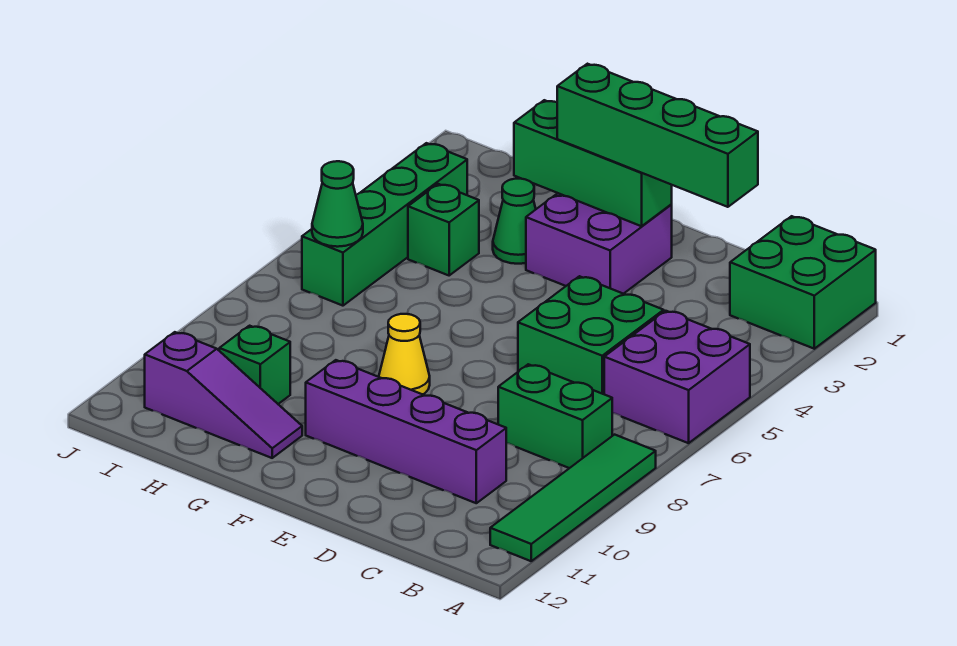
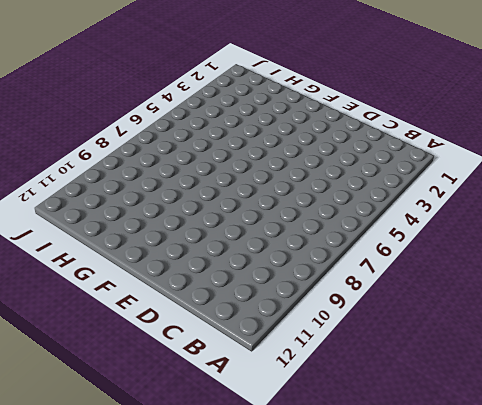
none -> green 2x2 brick [730,216,876,349]
none -> purple 2x2 brick [604,311,750,443]
none -> green 1x4 tile [490,435,656,561]

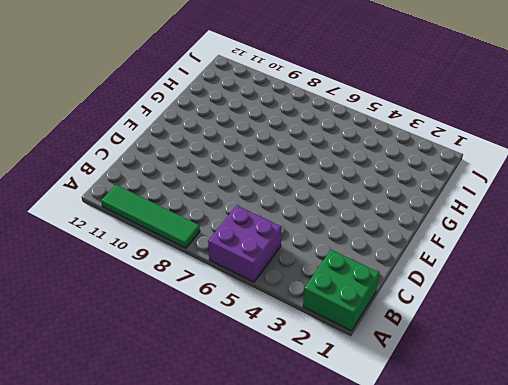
none -> green 1x2 brick [498,364,612,468]
none -> green 2x2 brick [518,276,664,394]
none -> purple 1x4 brick [306,360,506,503]

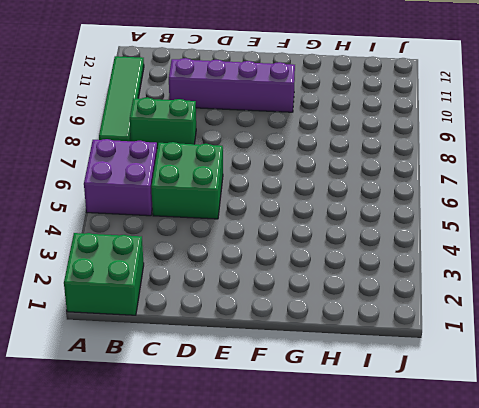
none -> purple 2x2 brick [526,193,672,294]
none -> yellow 1x1 cone [379,314,430,394]
none -> green 1x1 cone [493,179,536,264]

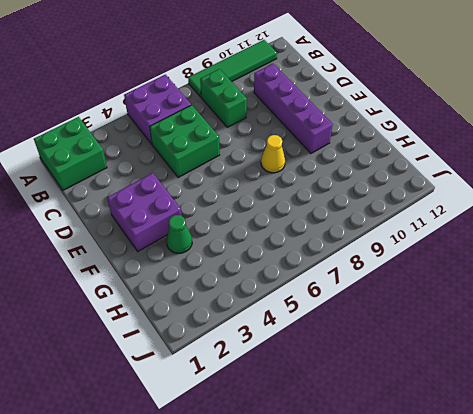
none -> purple 1x3 slope [145,332,302,458]
none -> green 1x1 brick [408,184,479,275]
none -> green 1x1 brick [219,326,290,404]

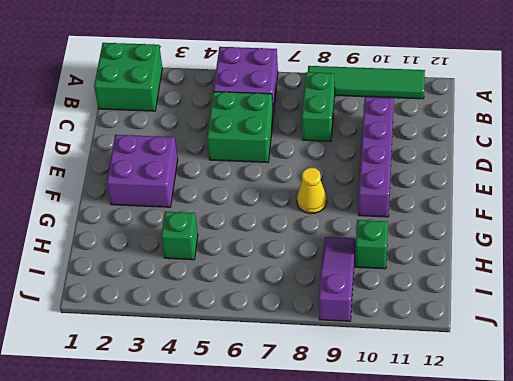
purple 1x3 slope [319,237,355,321] -> purple 1x3 slope moved to [145,332,302,458]
none -> green 1x1 cone [493,179,536,264]
none -> green 1x4 brick [302,143,467,306]
none -> green 1x3 brick [514,100,672,226]

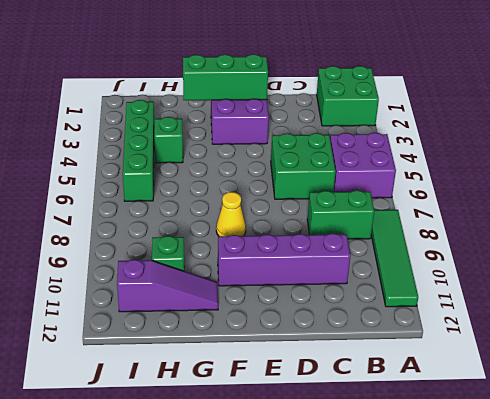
none -> green 1x1 cone [493,179,536,264]
none -> green 1x1 cone [312,161,363,247]
none -> green 1x4 brick [557,64,758,207]

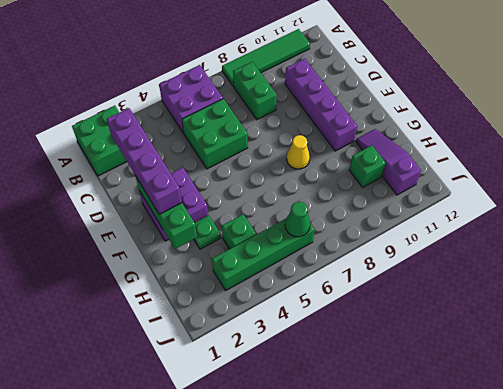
purple 1x4 brick [107,108,182,214] -> green 1x4 brick [557,64,758,207]
green 1x1 plate [194,215,221,249] -> green 1x1 cone [493,179,536,264]

